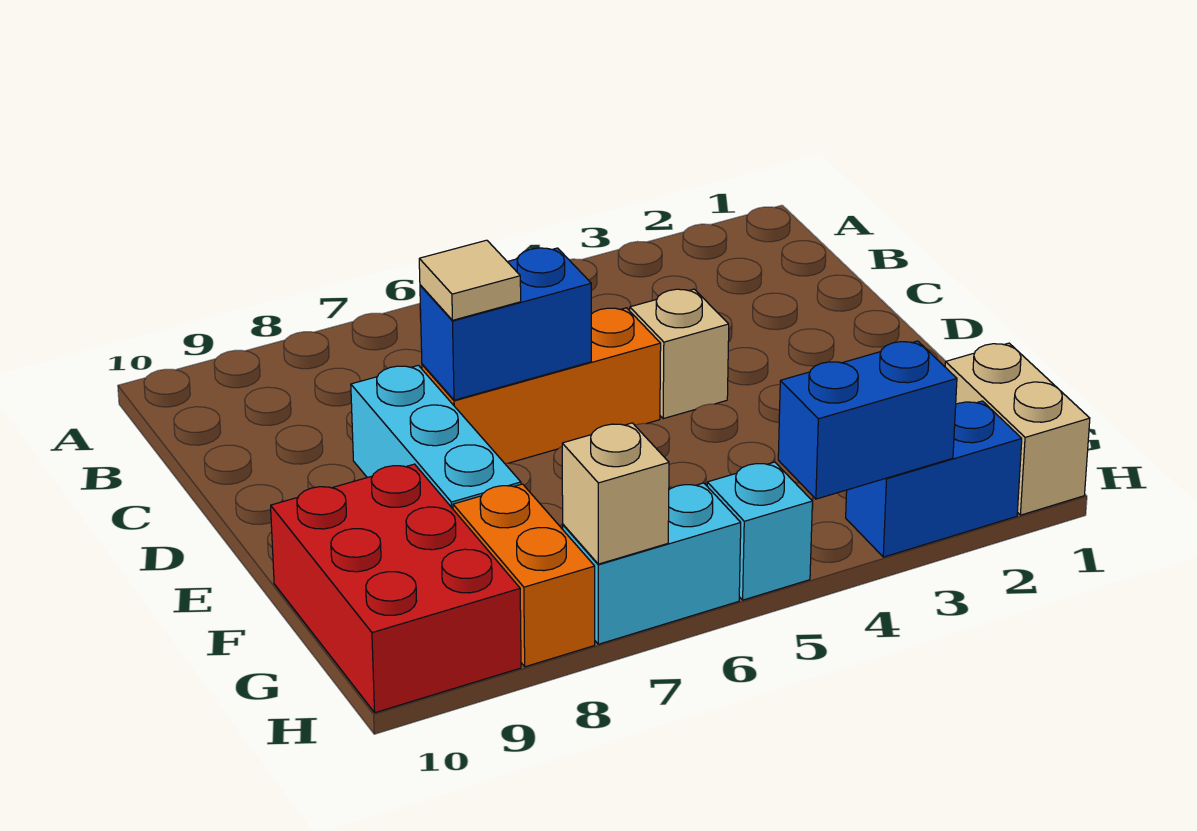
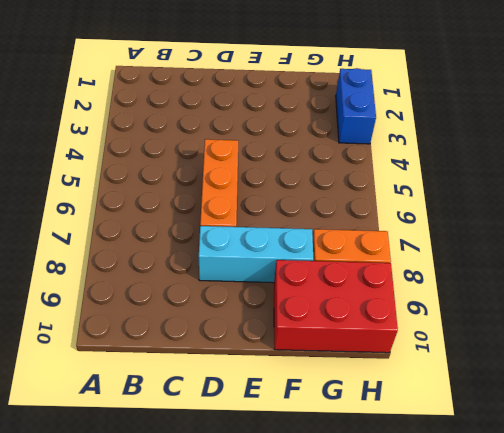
none -> tan 1x1 brick [630,289,729,419]
none -> tan 1x2 brick [945,343,1090,515]
none -> cyan 1x1 brick [707,462,812,600]

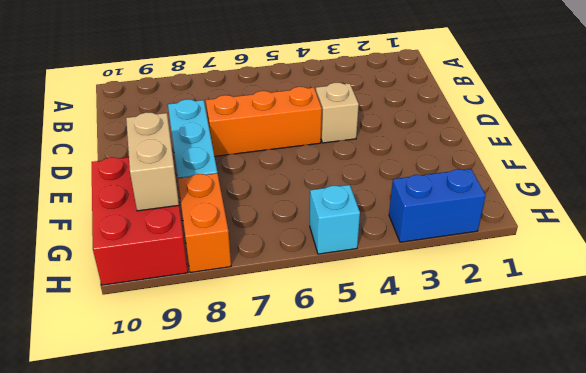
tan 1x2 brick [126,112,179,211] -> tan 1x2 brick moved to [945,343,1090,515]
none -> cyan 1x2 brick [563,483,741,644]
none -> blue 1x2 brick [420,248,591,400]
none -> blue 1x2 brick [778,341,957,499]

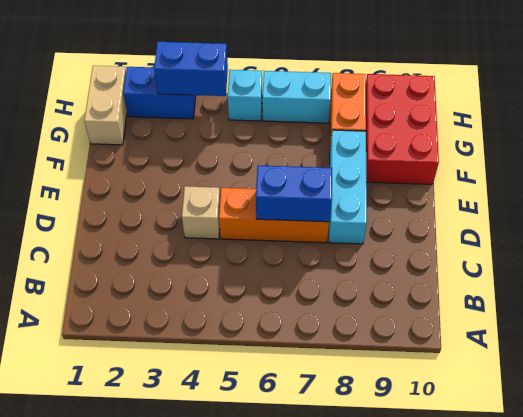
none -> tan 1x1 brick [562,423,669,564]
none -> tan 1x1 tile [419,240,521,320]

